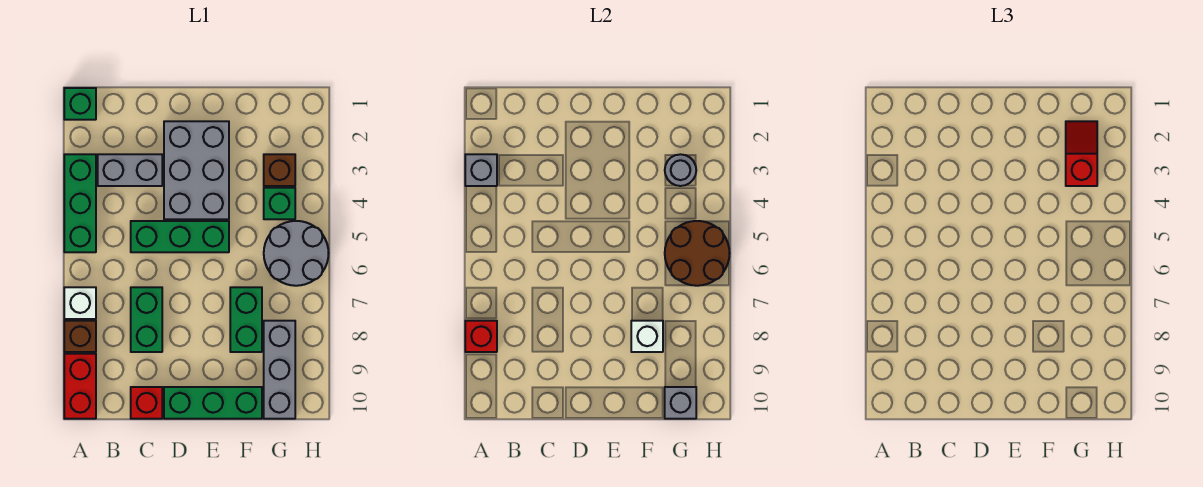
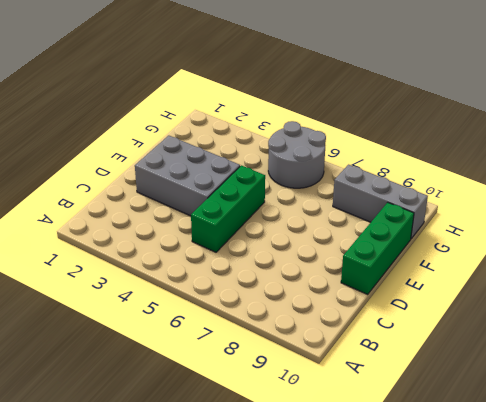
none -> green 1x1 brick [64,88,96,120]
none -> green 1x3 brick [64,154,96,252]
none -> white 1x1 brick [64,287,96,319]

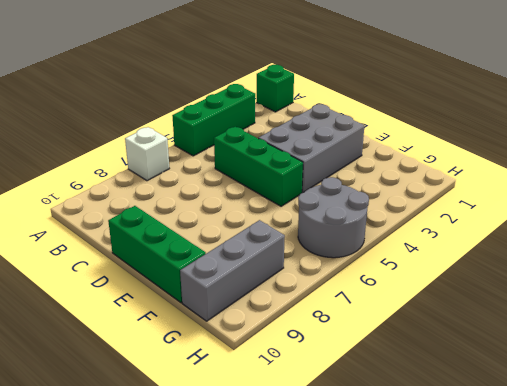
none -> brown 1x1 brick [64,321,96,352]
none -> red 1x2 brick [64,354,96,419]
none -> grey 1x2 brick [98,154,162,186]

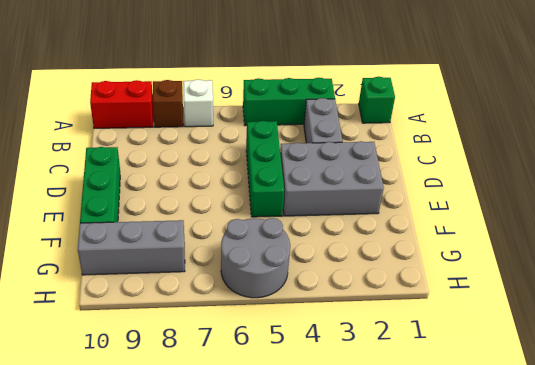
none -> green 1x2 brick [131,287,162,352]
none -> red 1x1 brick [131,387,162,419]
none -> green 1x2 brick [230,287,262,352]

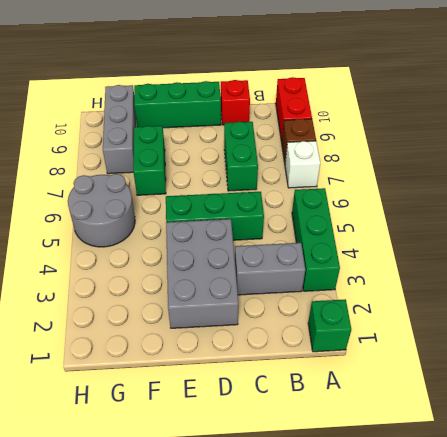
none -> brown 1x1 brick [264,154,295,186]
none -> green 1x1 brick [264,188,295,219]
none -> grey 1x1 brick [465,154,497,186]

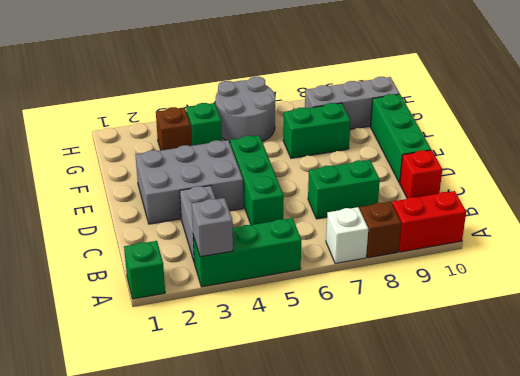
none -> red 1x1 brick [465,321,497,352]
none -> white 1x1 brick [631,321,663,352]
none -> grey 1x1 round brick [665,154,696,186]

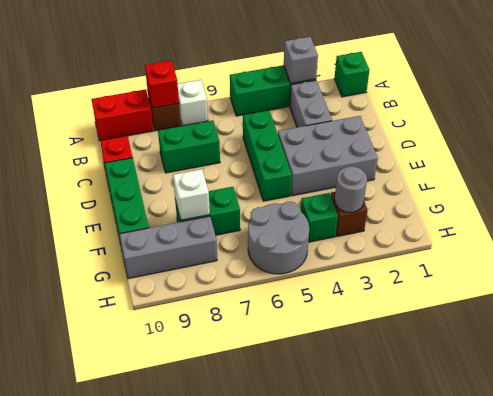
none -> brown 2x2 round brick [665,221,730,286]
none -> grey 1x1 brick [665,387,696,419]
none -> red 1x2 slope [1066,121,1097,186]

